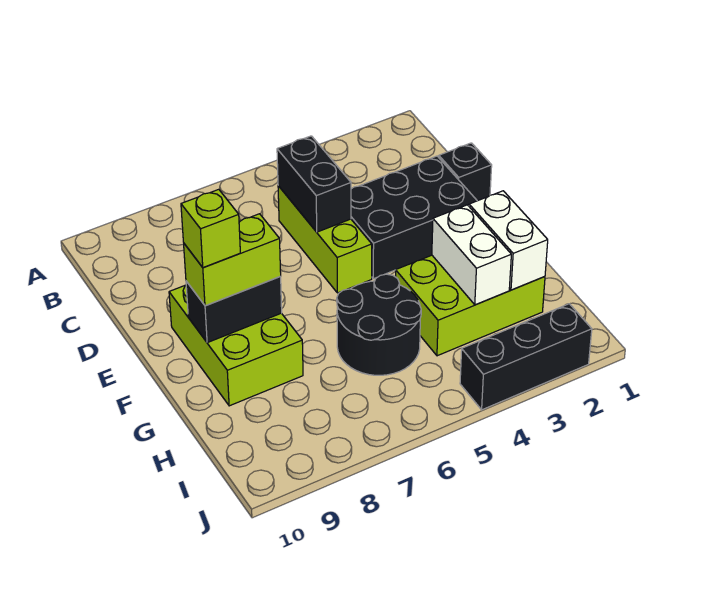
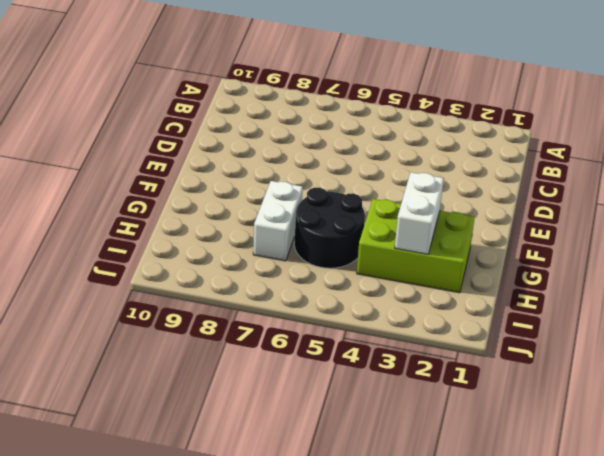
white 1x2 brick [253,181,303,261] -> white 1x2 brick moved to [469,191,548,290]
none -> lime 1x3 brick [278,186,372,293]
none -> black 1x1 brick [439,143,492,201]
none -> black 2x3 brick [351,156,477,279]

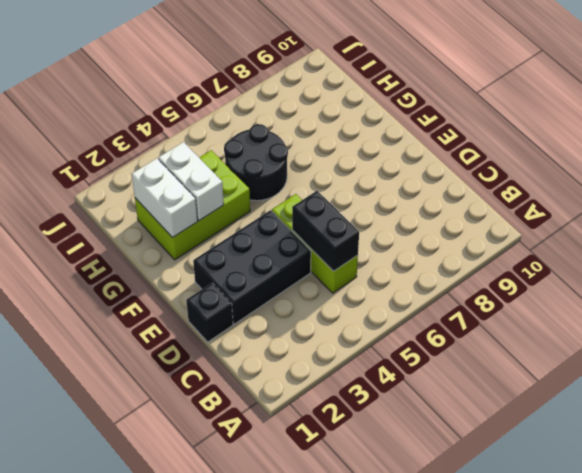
none -> lime 2x3 brick [169,285,303,406]
none -> black 1x3 brick [460,304,592,410]
none -> black 1x2 brick [186,277,282,343]

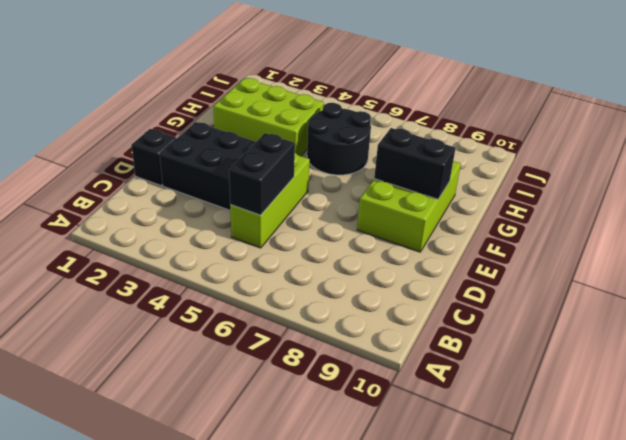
none -> black 1x3 brick [460,304,592,410]
none -> white 1x2 brick [469,191,548,290]
none -> white 1x2 brick [432,205,511,305]

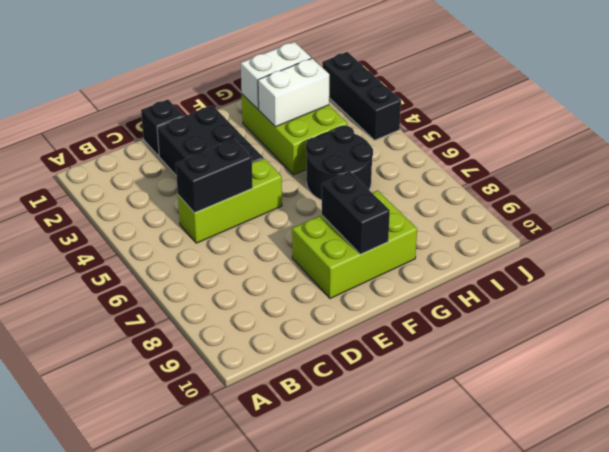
none -> lime 1x2 brick [184,214,281,306]
none -> lime 1x1 brick [181,189,240,267]

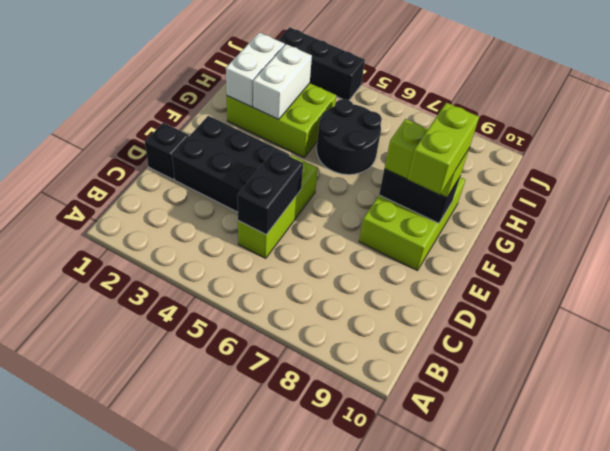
lime 1x2 brick [407,102,479,195] -> lime 1x1 brick [181,189,240,267]

